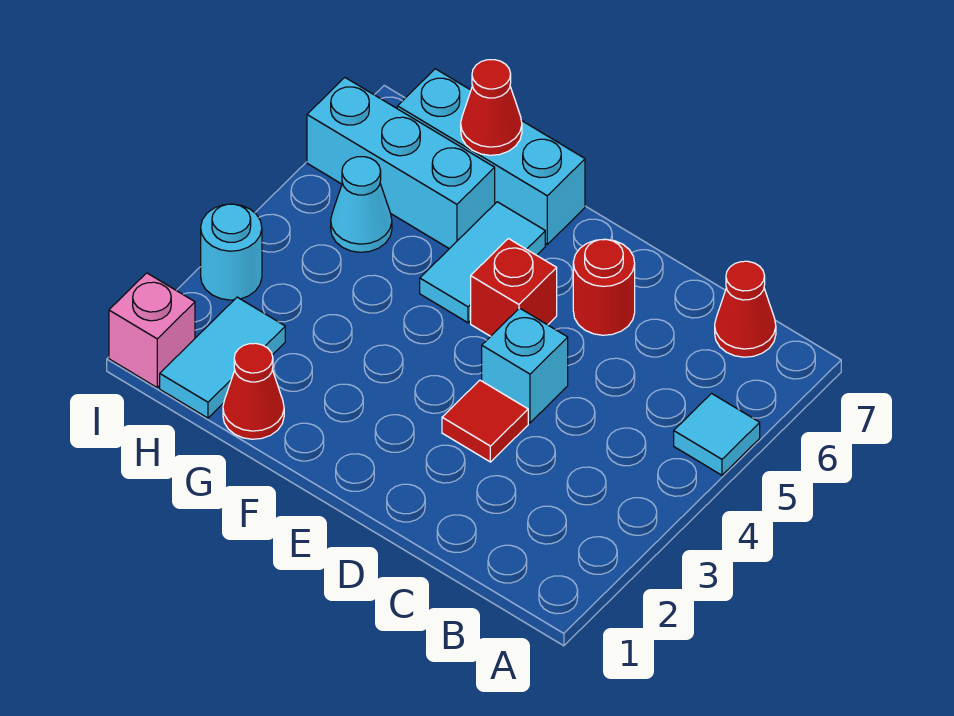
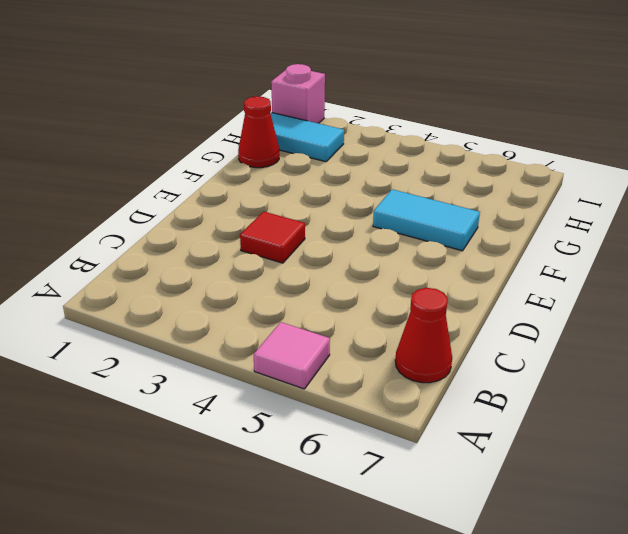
pink 1x1 tile [254,322,330,389] -> cyan 1x1 tile [674,394,760,475]
none -> cyan 1x1 brick [482,308,568,423]
none -> red 1x1 round brick [573,239,635,335]
none -> red 1x1 brick [471,239,557,336]

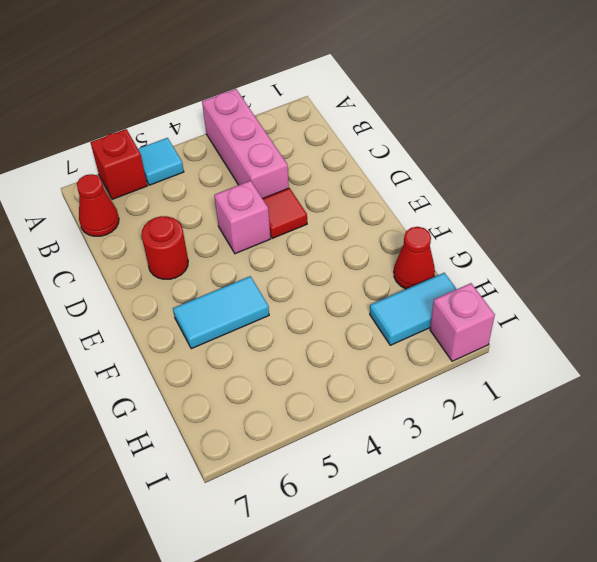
pink 1x3 brick [202,89,289,199] -> none
red 1x1 brick [90,129,147,199] -> red 1x1 brick moved to [471,239,557,336]
pink 1x1 brick [214,181,270,254] -> cyan 1x1 brick [482,308,568,423]
none -> cyan 1x3 brick [397,69,585,244]
none -> cyan 1x3 brick [307,78,495,249]
none -> cyan 1x1 cone [331,157,392,252]

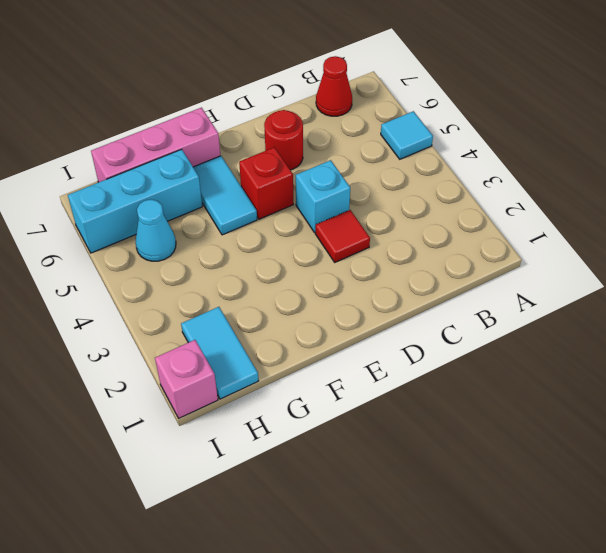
pink 1x3 brick [91,108,220,182] -> cyan 1x3 brick [397,69,585,244]
none -> red 1x1 cone [223,343,284,439]
none -> cyan 1x1 round brick [201,204,262,300]
none -> red 1x1 cone [461,60,522,155]

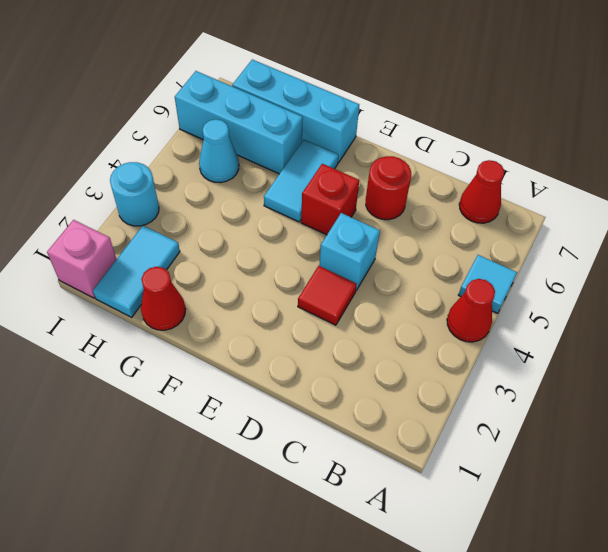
red 1x1 cone [447,279,495,342] -> red 1x1 cone moved to [461,60,522,155]

